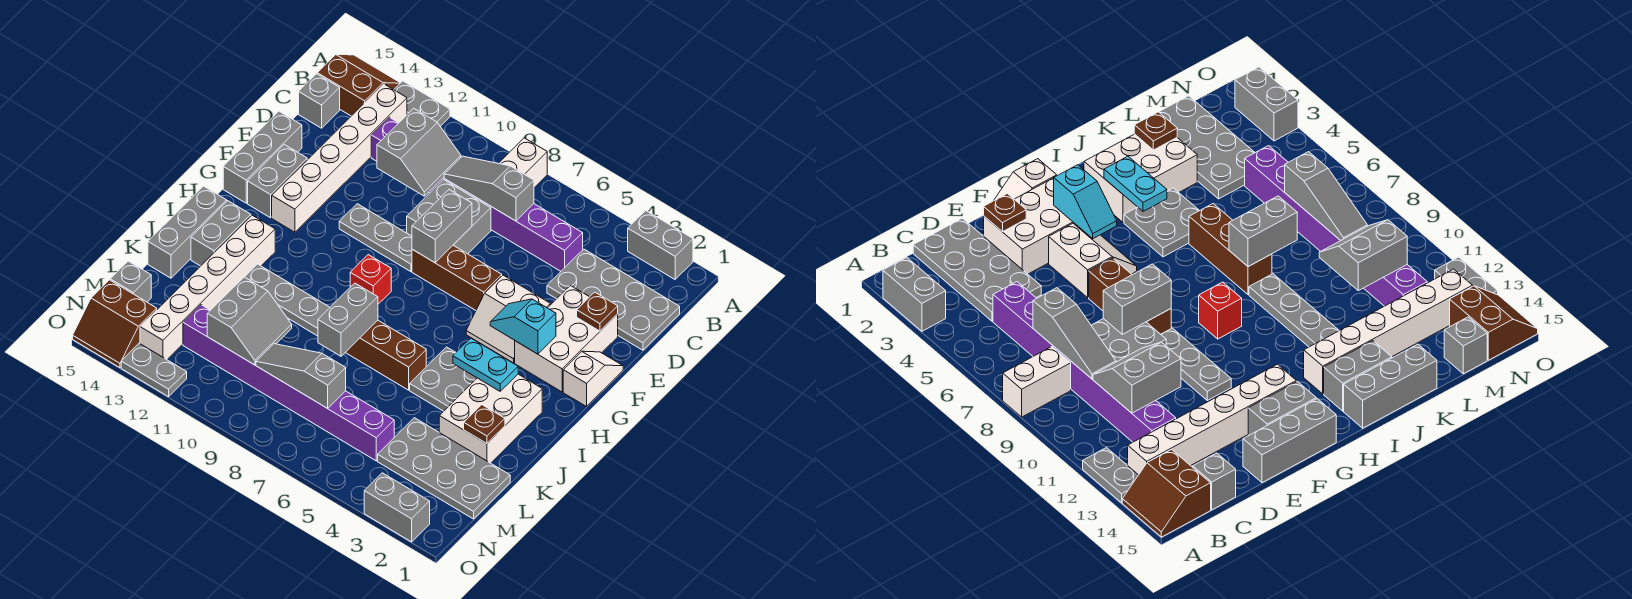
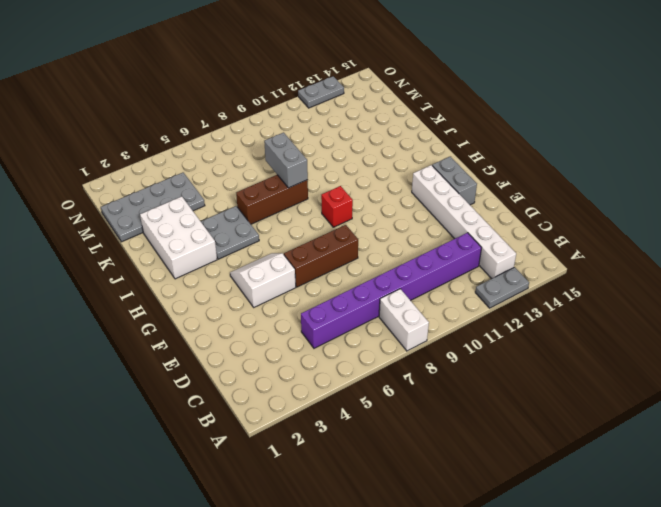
none -> grey 1x2 brick [628,211,693,279]
none -> brown 2x2 slope [317,54,400,116]
none -> grey 2x4 plate [547,249,680,350]
none -> grey 1x1 brick [299,74,340,128]

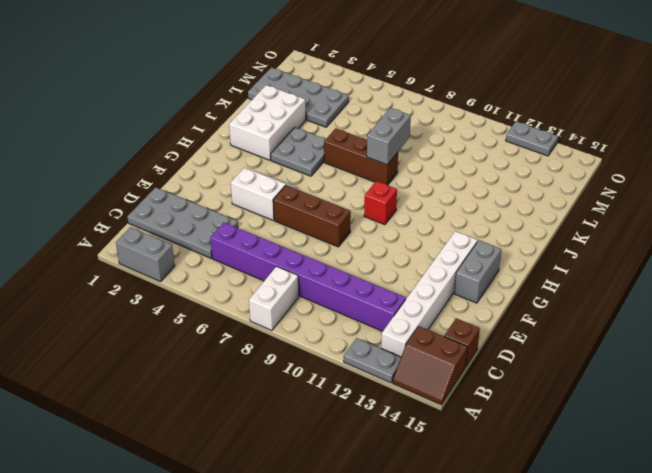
brown 1x1 brick [444,318,480,366] -> grey 1x1 brick [299,74,340,128]
none -> grey 2x2 brick [407,180,491,254]
none -> white 2x3 brick [515,286,618,392]
none -> grey 1x3 brick [223,111,302,203]
none -> white 1x2 slope [563,351,623,407]

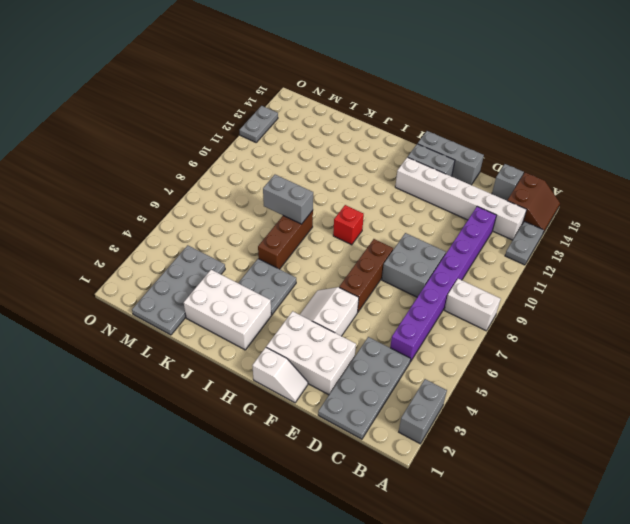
none -> grey 1x3 plate [339,204,412,272]
none -> white 1x6 brick [140,215,275,360]
none -> grey 1x2 brick [191,201,251,266]
none -> grey 1x3 brick [148,186,227,278]

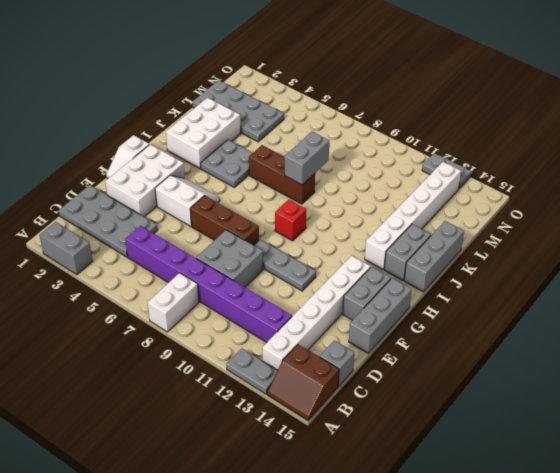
none -> grey 1x4 plate [245,264,330,336]
none -> purple 1x8 brick [183,305,394,461]
none -> grey 1x1 brick [110,261,151,302]
none -> brown 2x2 slope [73,280,157,368]

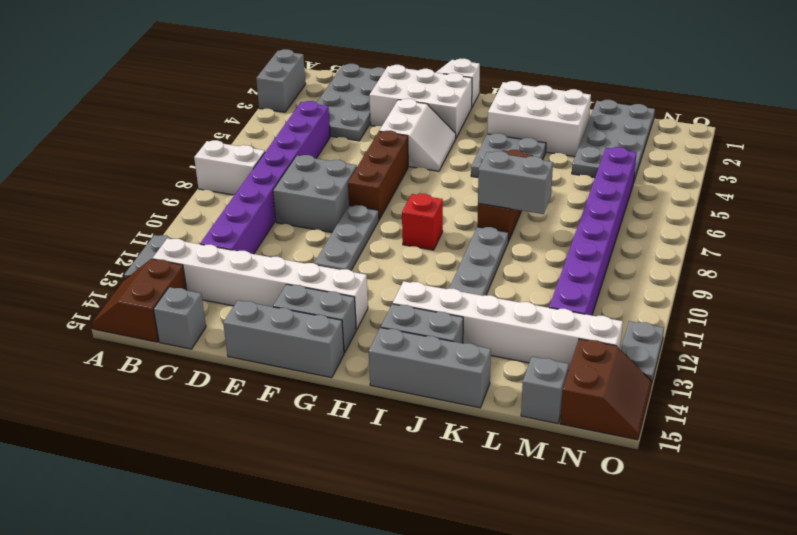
none -> grey 1x2 brick [364,473,430,542]
none -> grey 1x3 slope [444,156,534,221]
none -> grey 2x2 slope [377,108,461,196]
none -> brown 1x1 plate [577,292,618,331]

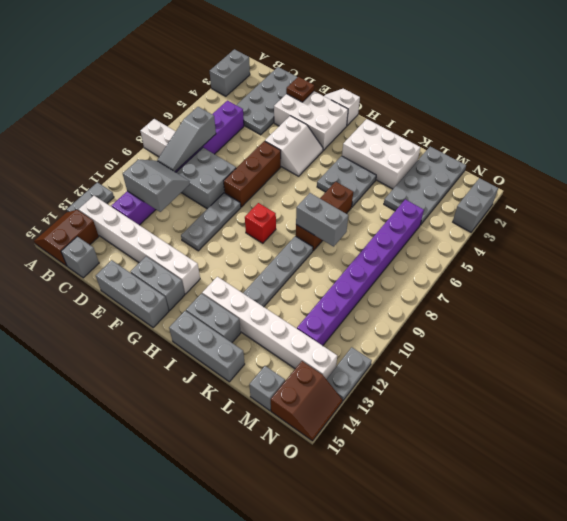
none -> grey 1x2 brick [412,190,472,263]
none -> cyan 1x2 slope [490,299,556,354]
none -> cyan 1x2 plate [453,338,518,391]
none -> brown 1x1 plate [464,405,505,444]

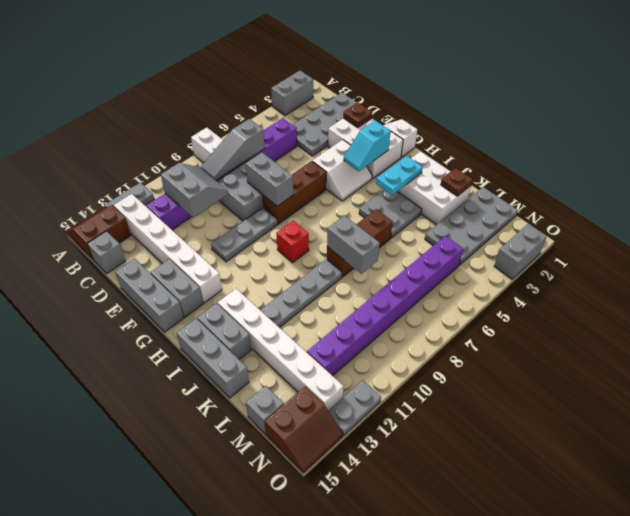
none -> grey 2x2 slope [207,277,292,365]
none -> grey 1x3 slope [256,344,346,408]

